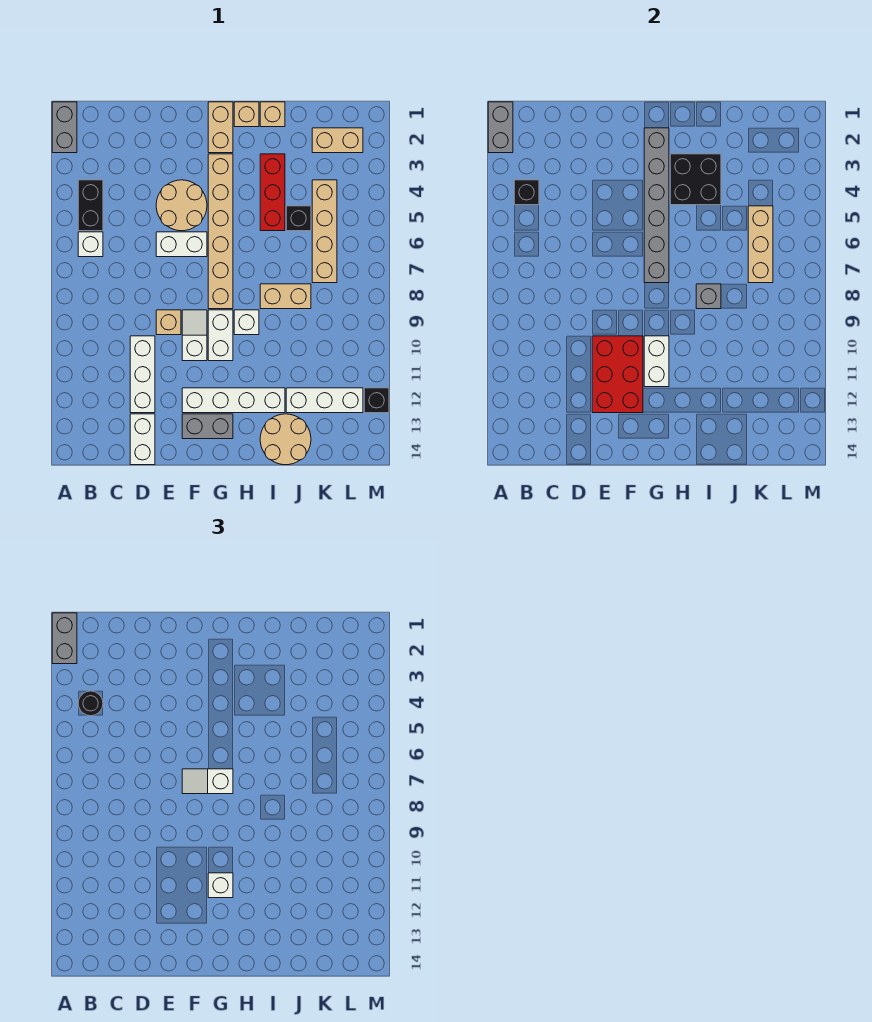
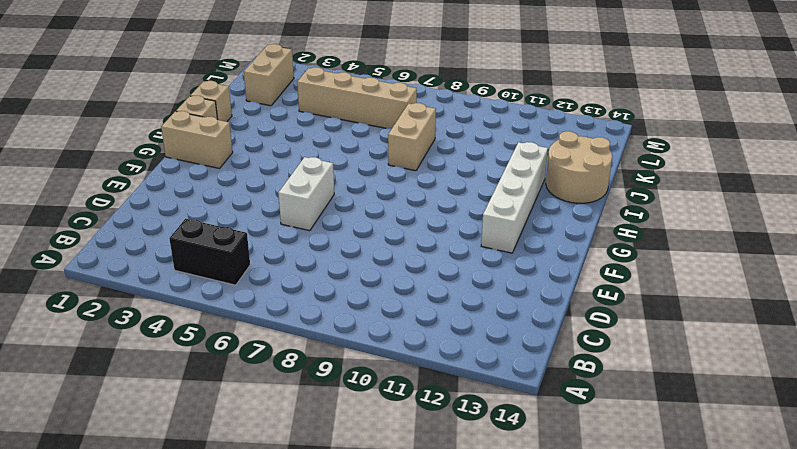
none -> grey 1x2 brick [52,102,77,153]
none -> white 1x1 brick [78,232,103,257]
none -> white 1x3 brick [130,336,155,413]
none -> white 1x2 brick [130,414,155,465]

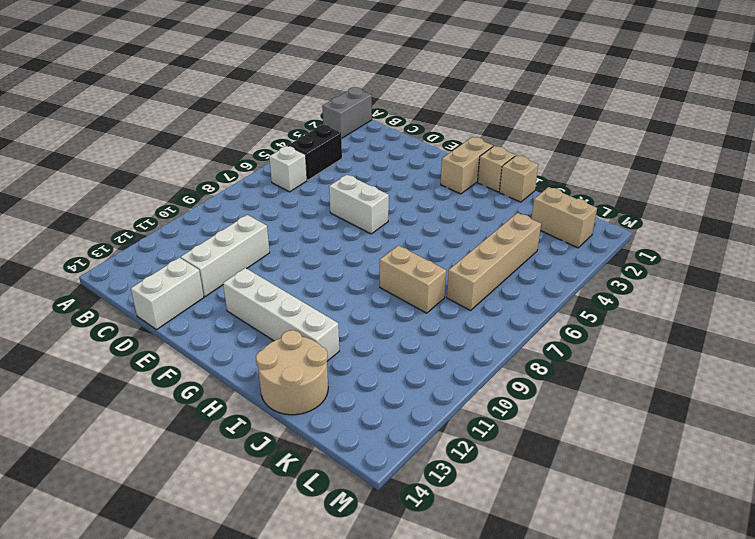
none -> tan 2x2 round brick [156,180,207,231]
none -> tan 1x1 brick [156,310,181,335]
none -> white 1x2 slope [182,310,207,361]
none -> grey 1x2 brick [182,414,233,439]

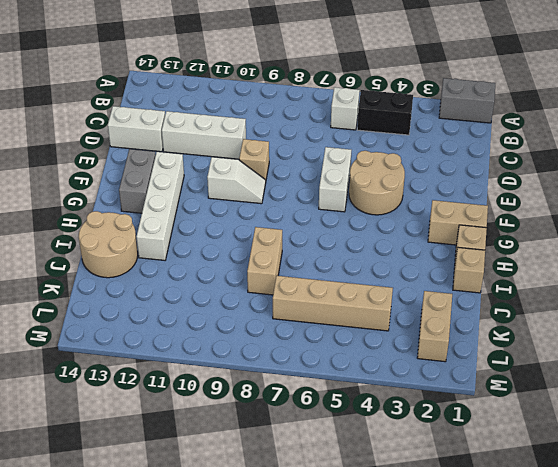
none -> tan 1x6 brick [208,154,233,309]
none -> white 1x2 brick [208,310,233,361]
none -> white 1x1 brick [234,310,259,335]
none -> red 1x3 brick [260,154,285,231]

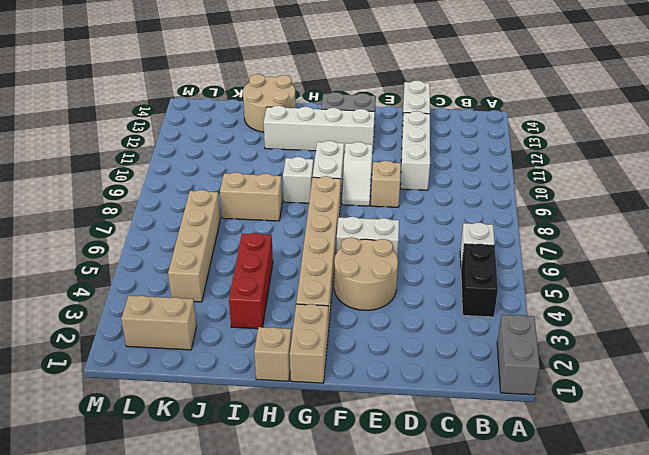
none -> tan 1x1 brick [260,102,285,127]
none -> black 1x1 brick [286,206,311,231]
none -> white 1x3 brick [286,388,363,413]
none -> black 1x1 brick [364,388,389,413]

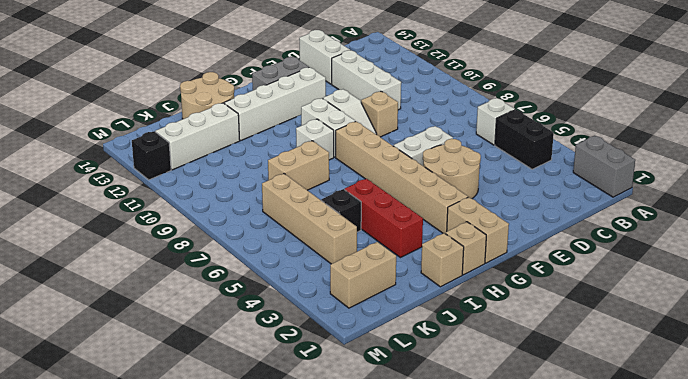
none -> grey 1x2 brick [488,102,513,153]
none -> black 1x1 brick [514,180,539,205]
none -> red 2x3 brick [592,336,643,413]
none -> grey 1x6 brick [644,128,669,283]

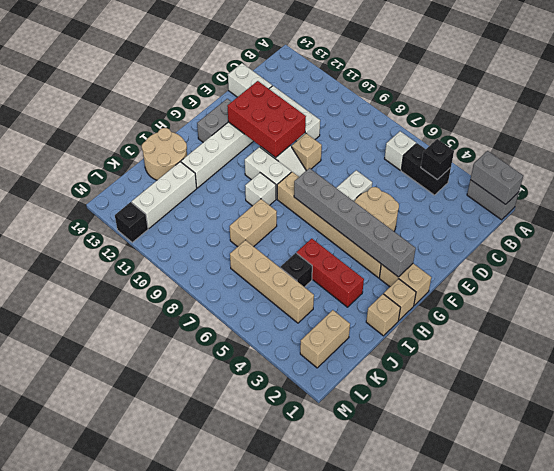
none -> white 1x2 brick [644,336,669,387]
none -> black 2x2 brick [670,154,721,205]
none -> grey 1x1 brick [696,284,721,309]
none -> tan 1x3 brick [748,206,773,283]

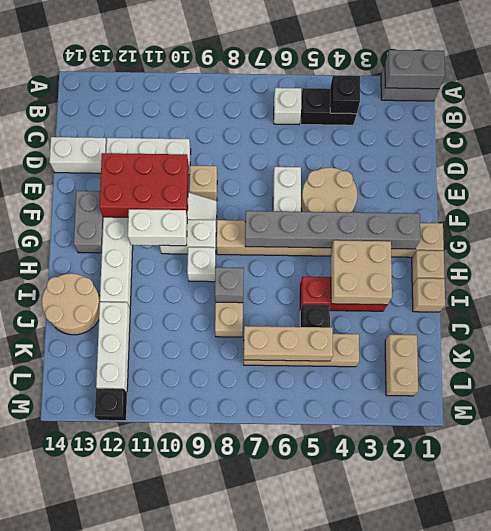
tan 2x2 brick [331,240,392,305] -> black 2x2 brick [670,154,721,205]
none -> grey 1x2 brick [52,613,77,664]
none -> black 1x1 round brick [78,691,103,716]
none -> white 1x2 slope [182,769,233,794]
none -> white 1x1 brick [208,873,233,898]

